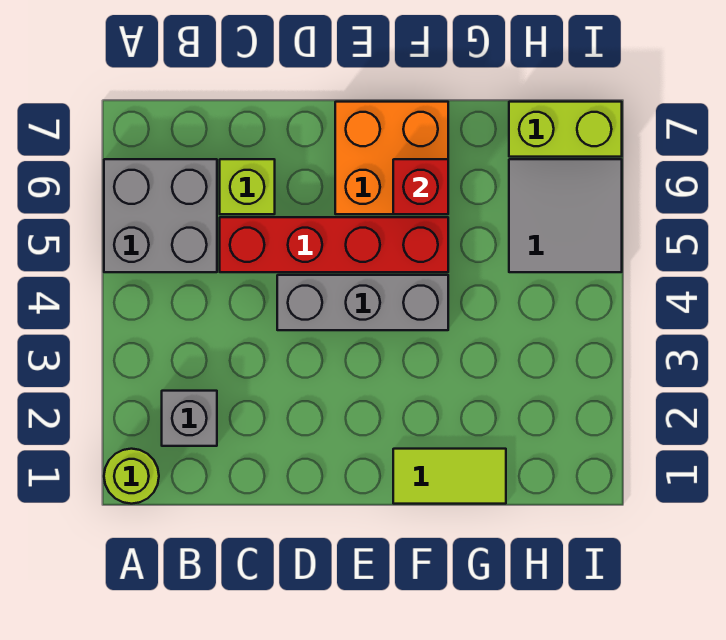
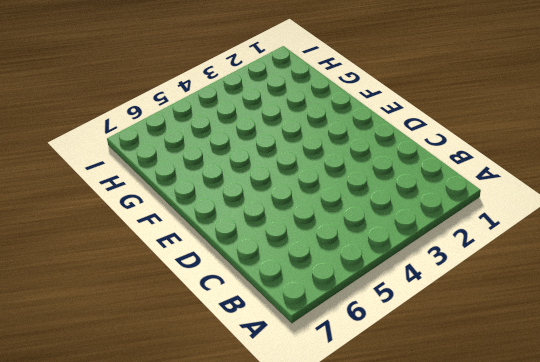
none -> lime 1x1 round brick [104,449,159,504]
none -> grey 2x2 brick [104,159,217,272]

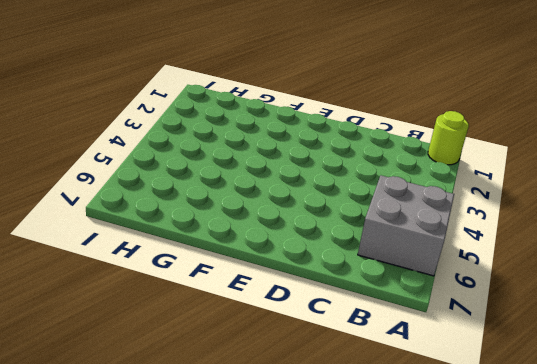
none -> grey 1x1 brick [162,391,217,446]
none -> red 1x4 brick [220,217,448,272]

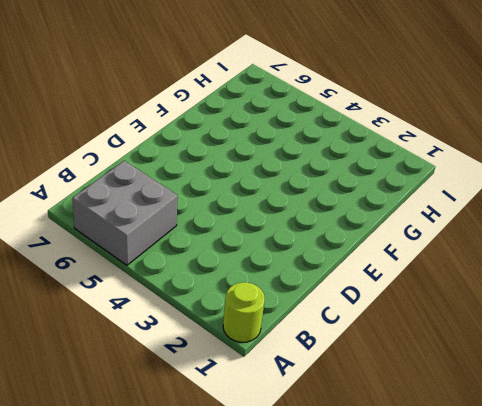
none -> grey 1x1 brick [162,391,217,446]
none -> red 1x4 brick [220,217,448,272]

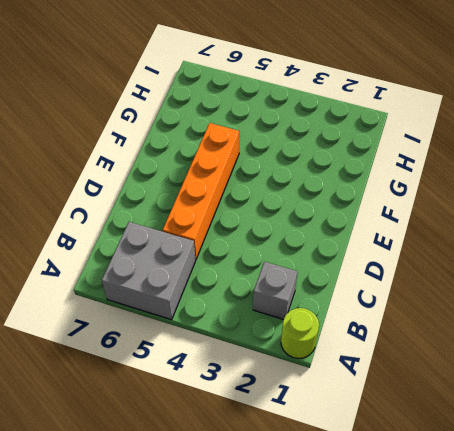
orange 1x4 brick [163,123,239,260] -> red 1x4 brick [220,217,448,272]
none -> lime 1x1 brick [220,159,275,214]
none -> grey 1x3 brick [277,275,448,330]

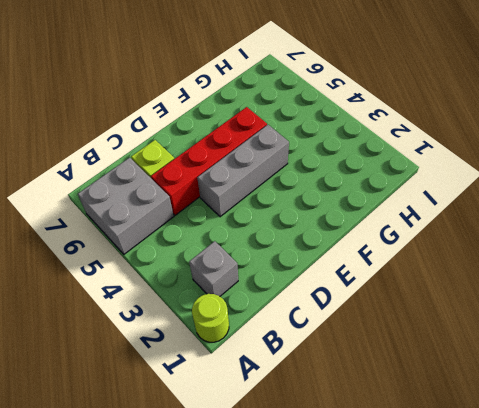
none -> orange 2x2 brick [335,102,448,214]
none -> lime 1x2 tile [393,449,506,504]

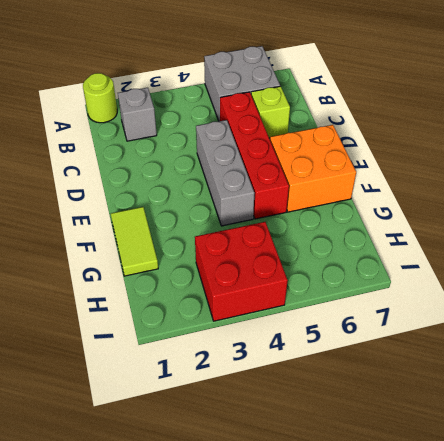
red 2x2 brick [195,222,288,321] -> none
none -> grey 2x2 tile [509,159,622,272]
none -> lime 1x2 brick [509,102,622,157]

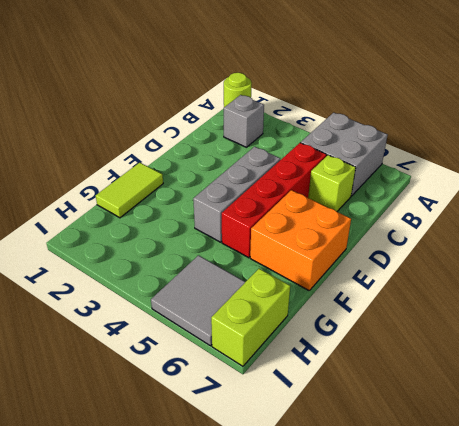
none -> red 1x1 brick [393,159,448,214]

